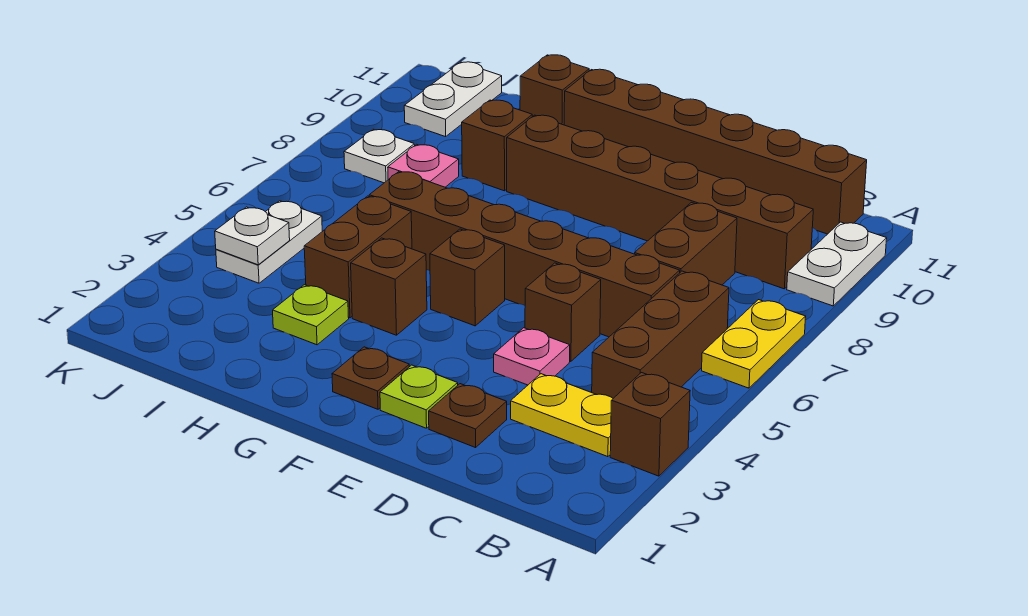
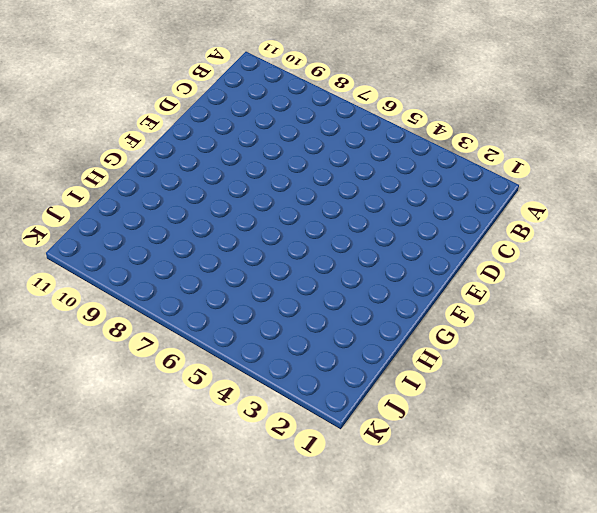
none -> brown 1x1 brick [610,373,690,476]
none -> yellow 1x2 plate [702,300,806,388]
none -> white 1x2 plate [787,222,887,306]

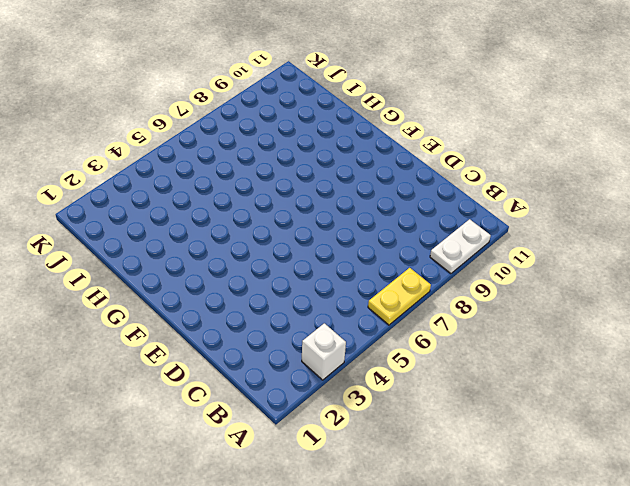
white 1x1 brick [302,323,346,380] -> brown 1x1 brick [610,373,690,476]
none -> yellow 1x2 plate [511,374,613,457]
none -> brown 1x3 brick [592,271,729,398]
none -> brown 1x6 brick [507,115,813,289]

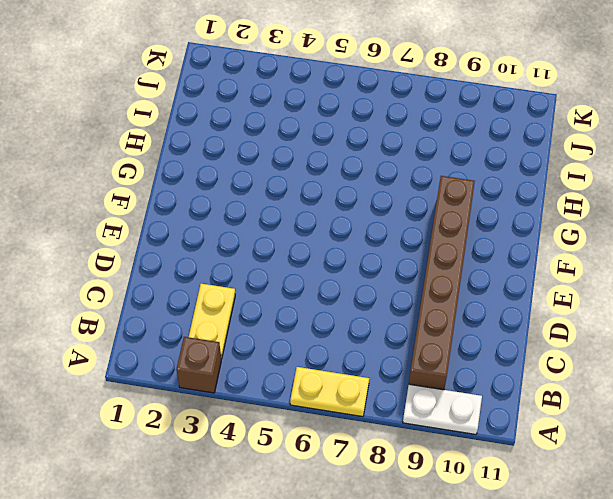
none -> brown 1x3 brick [592,271,729,398]
none -> brown 1x6 brick [564,69,867,234]
none -> brown 1x6 brick [369,171,680,337]

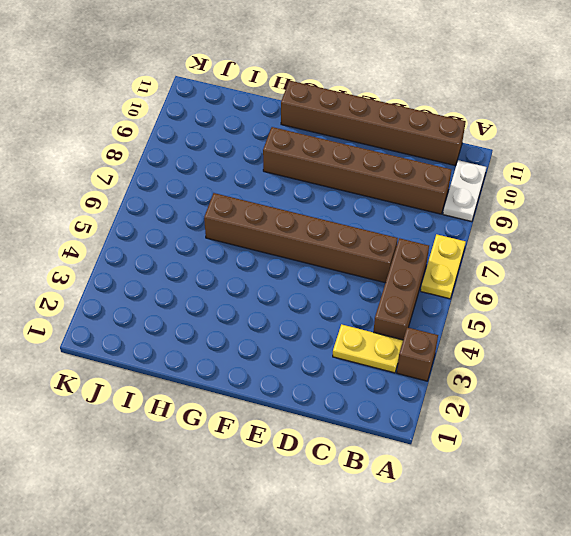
none -> brown 1x2 brick [635,203,737,285]
none -> brown 1x1 plate [429,384,507,448]
none -> pink 1x1 plate [494,328,570,385]

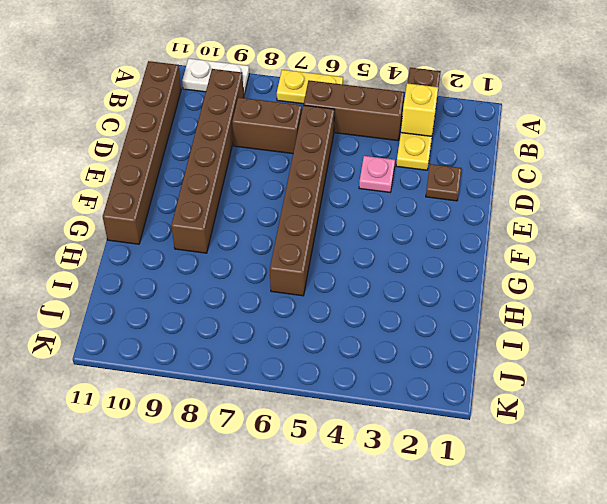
yellow 1x1 brick [401,83,438,136] -> none
none -> brown 1x1 brick [525,263,601,361]
none -> lime 1x1 plate [380,365,458,428]
none -> brown 1x1 plate [332,347,409,409]

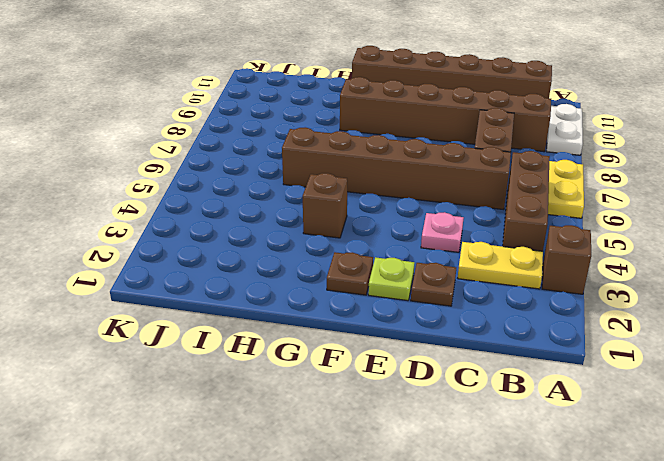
none -> brown 1x1 brick [525,263,601,361]
none -> brown 1x1 brick [430,229,505,326]
none -> lime 1x1 plate [273,285,349,345]

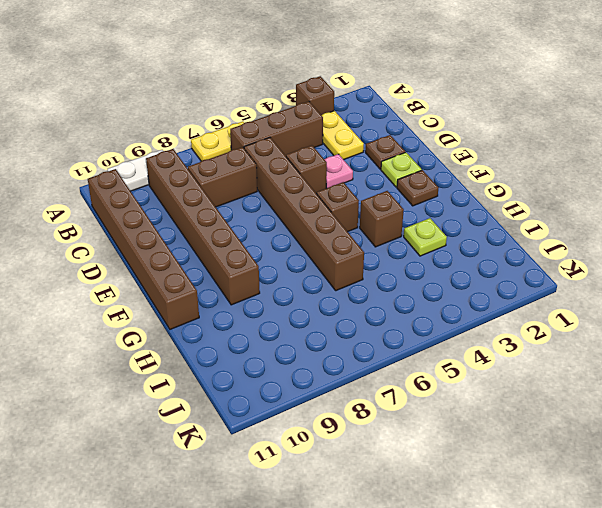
none -> brown 1x2 brick [304,196,412,318]
none -> brown 1x1 brick [462,100,532,191]
none -> brown 1x1 brick [520,55,589,125]

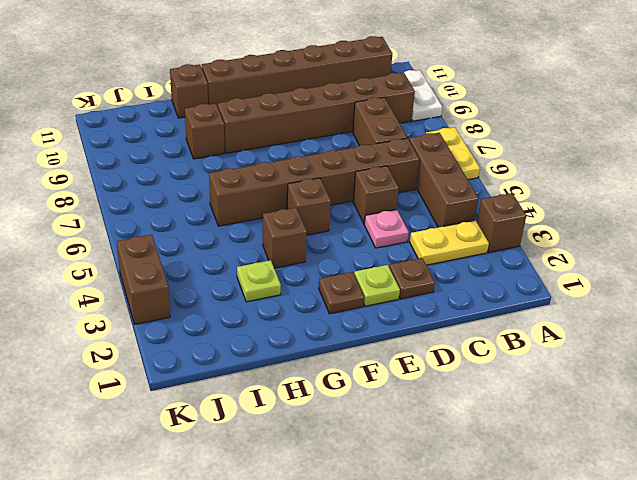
brown 1x2 brick [117,235,170,324] -> brown 1x2 brick moved to [304,196,412,318]
none -> pink 1x1 plate [388,144,459,187]
none -> white 1x2 plate [216,201,322,283]
none -> white 1x1 plate [344,129,415,183]

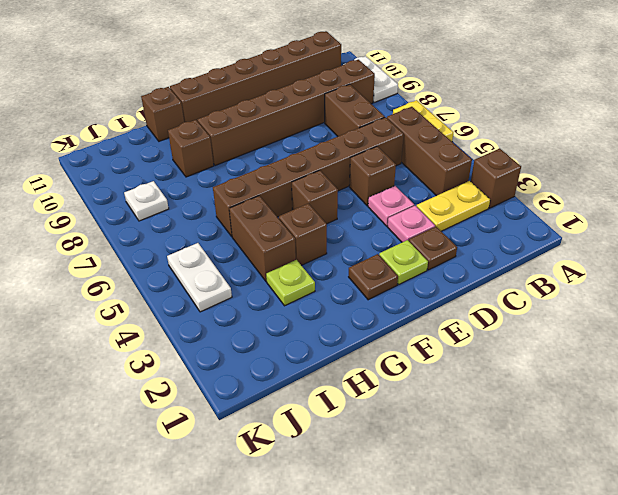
pink 1x1 plate [388,206,435,242] -> pink 1x1 plate moved to [388,144,459,187]
none -> white 1x2 plate [404,62,502,137]
none -> white 1x1 plate [215,207,290,265]

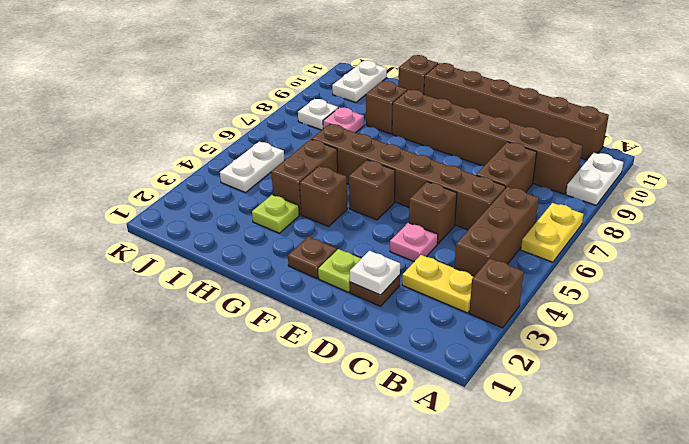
white 1x1 plate [350,251,400,295] -> white 1x1 plate moved to [215,207,290,265]

